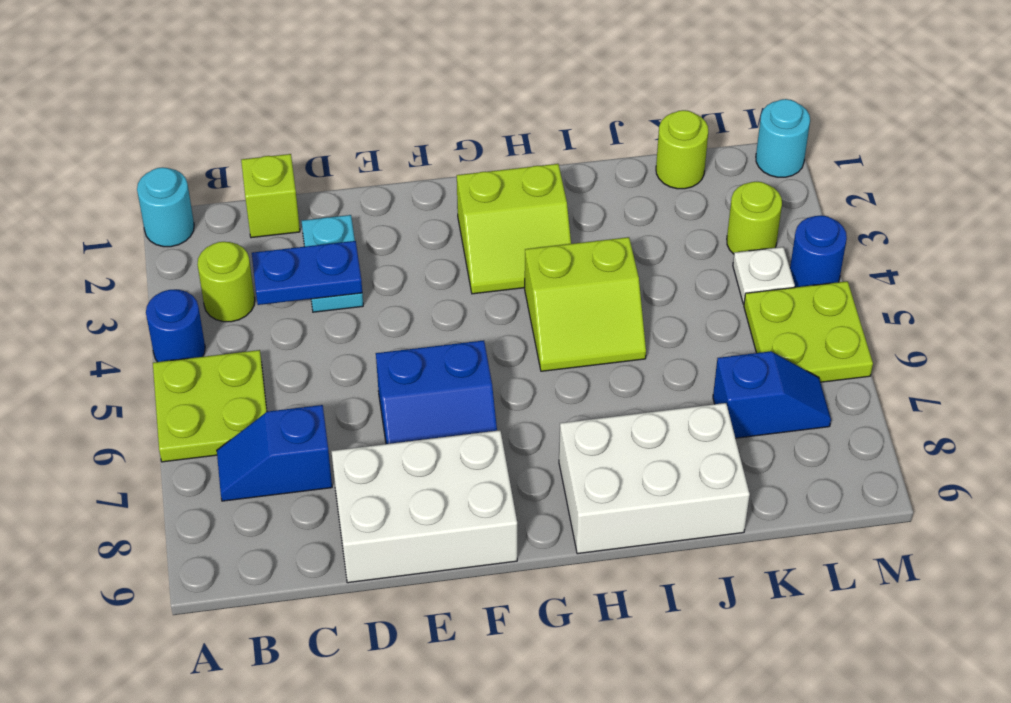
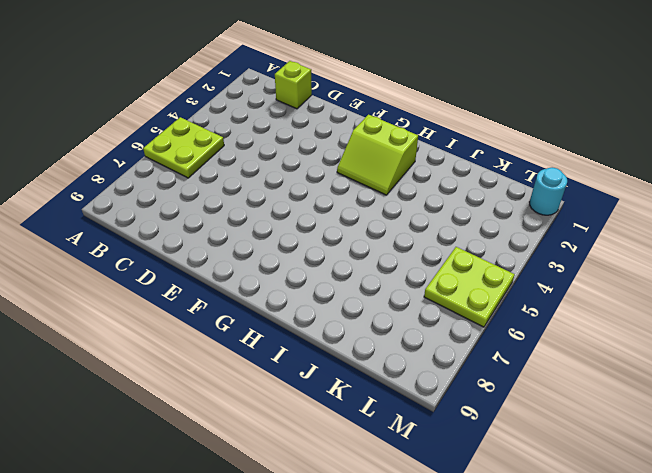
none -> cyan 1x1 round brick [137,167,194,247]
none -> blue 1x1 round brick [146,290,205,362]
none -> lime 1x1 round brick [197,242,255,322]

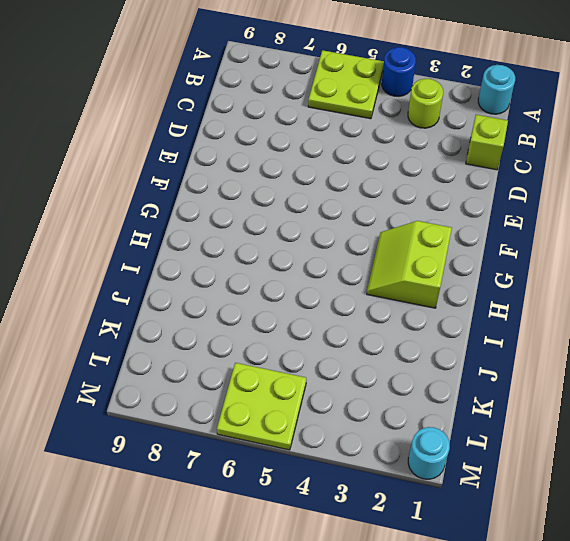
none -> blue 1x2 slope [217,405,332,501]
none -> cyan 1x2 plate [302,215,363,312]
none -> white 2x3 brick [331,430,517,583]

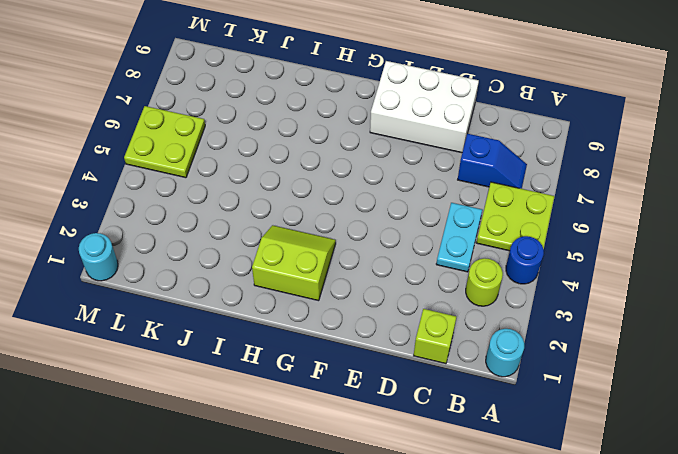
cyan 1x2 plate [436,203,482,272] -> cyan 1x2 plate moved to [302,215,363,312]
none -> blue 2x2 slope [376,340,497,444]
none -> lime 2x2 slope [525,237,646,371]
none -> white 2x3 brick [559,403,750,554]

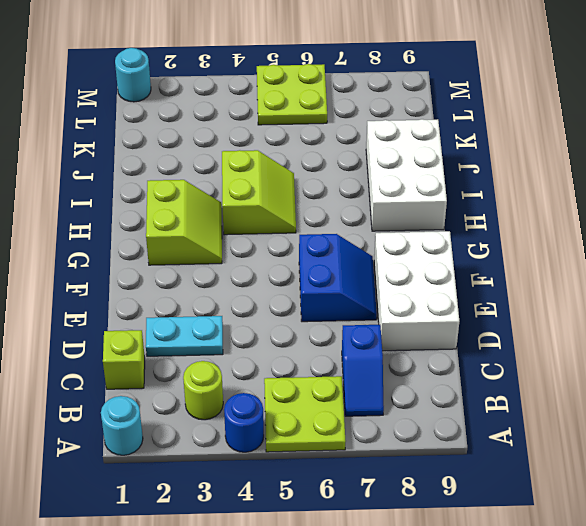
none -> lime 1x1 round brick [656,110,708,189]
none -> blue 1x2 slope [713,351,831,438]
none -> lime 1x1 round brick [727,182,782,254]

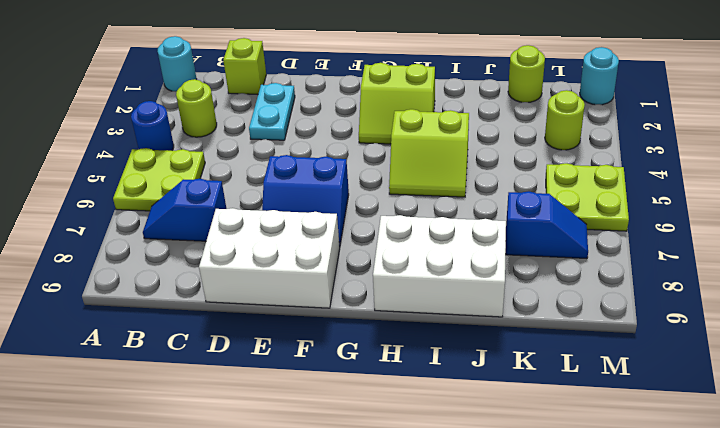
none -> white 1x1 plate [733,247,795,304]
none -> blue 1x1 round brick [790,215,847,287]
none -> blue 1x2 plate [252,241,362,305]

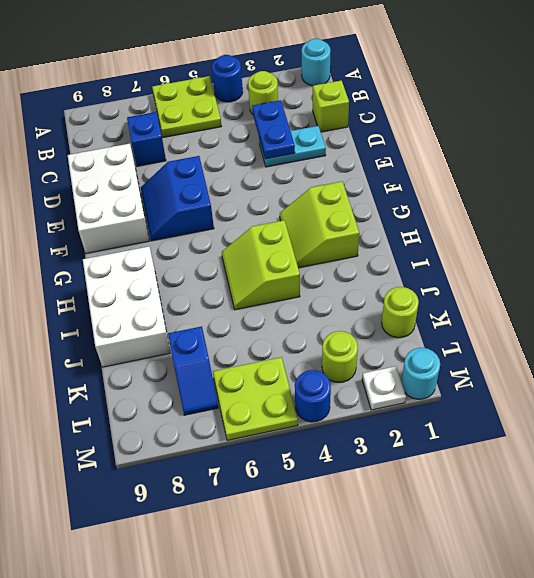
white 1x1 plate [362,366,406,410] -> white 1x1 plate moved to [733,247,795,304]

